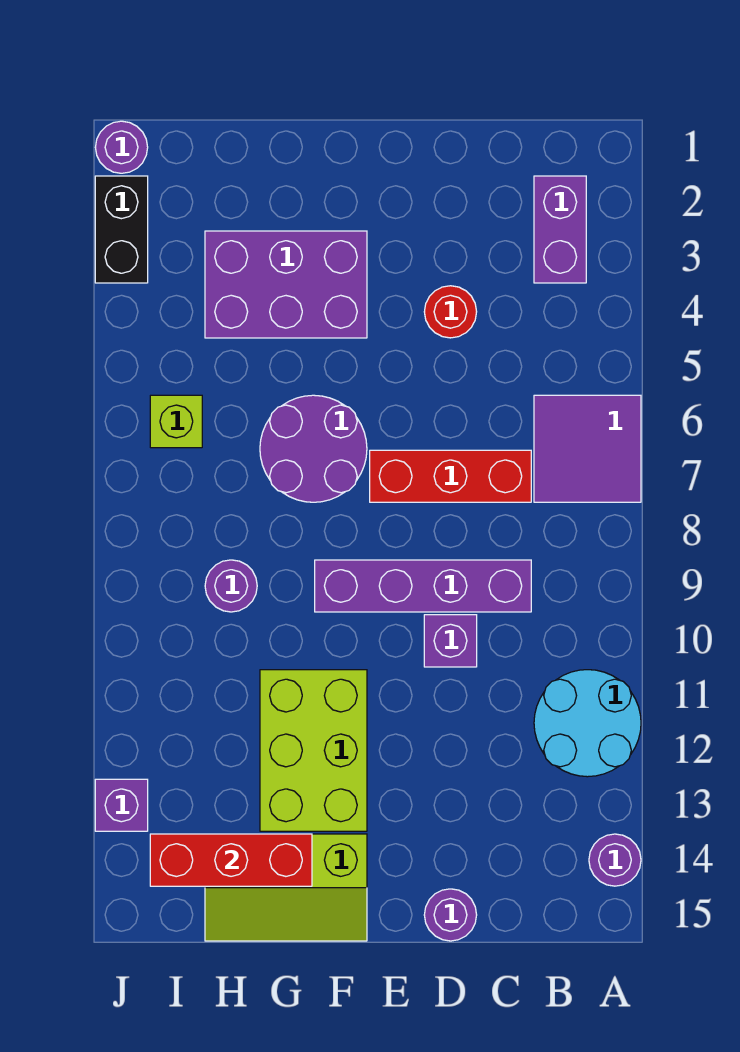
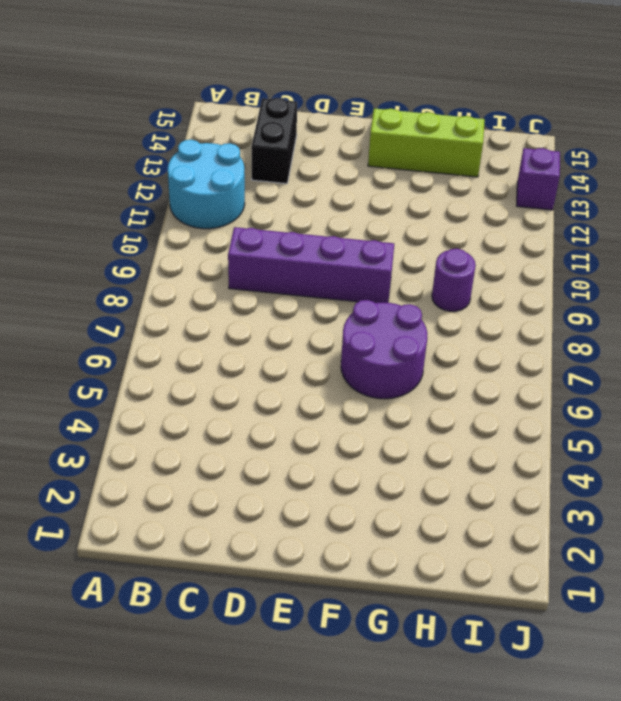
black 1x2 brick [252,98,297,184] -> black 1x2 brick moved to [95,176,148,283]
none -> purple 2x2 tile [534,395,641,502]
none -> purple 1x1 round brick [589,834,641,886]
none -> purple 1x2 brick [534,176,586,283]

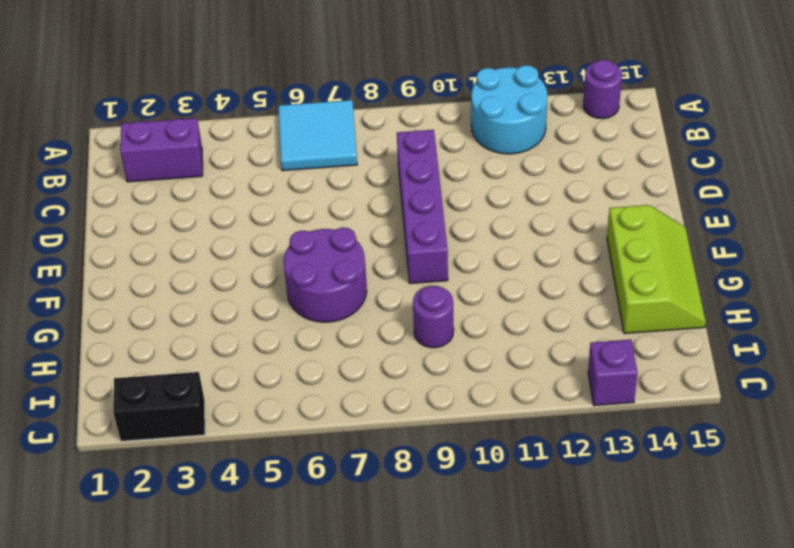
cyan 2x2 tile [278,100,357,171] -> purple 2x2 tile [534,395,641,502]
none -> red 1x3 brick [370,450,531,502]
none -> red 1x1 round brick [424,286,477,338]
none -> purple 1x1 brick [424,615,477,667]

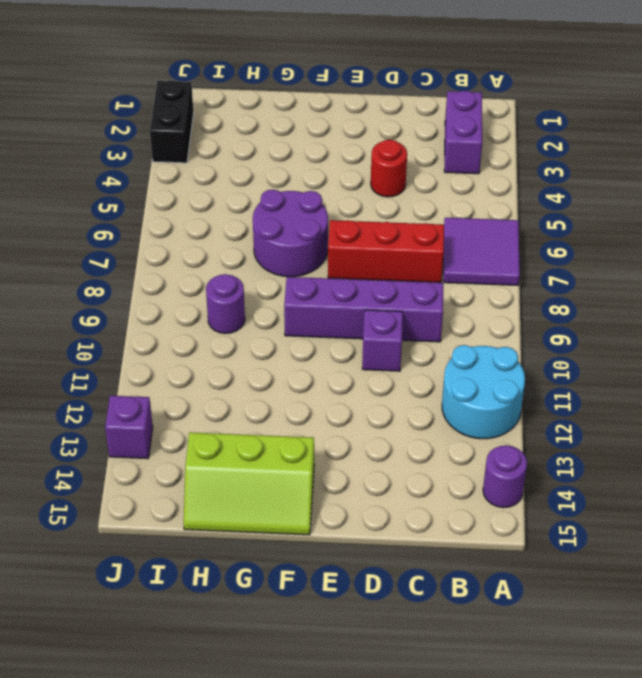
none -> purple 1x1 round brick [424,889,477,941]
none -> purple 2x3 brick [205,231,367,338]
none -> lime 2x3 brick [260,670,367,831]

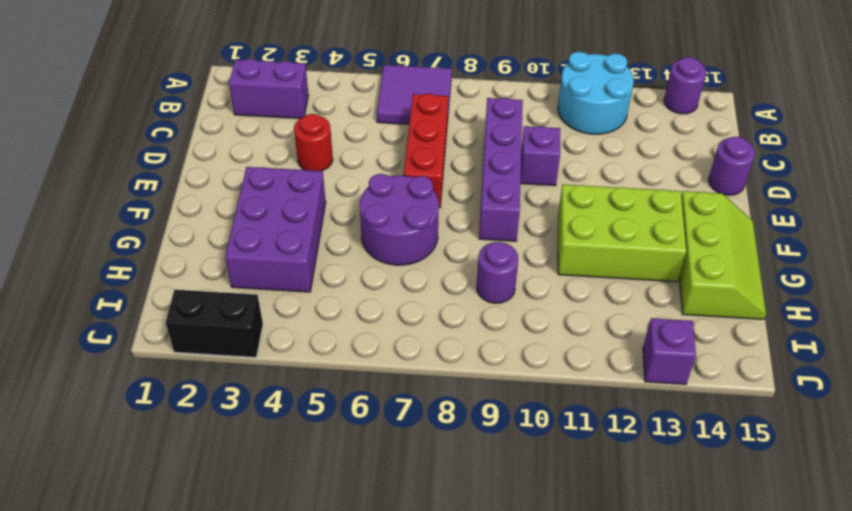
none -> lime 1x1 brick [150,395,202,448]
none -> purple 1x1 round brick [95,121,148,173]
none -> red 1x3 brick [150,834,312,886]

